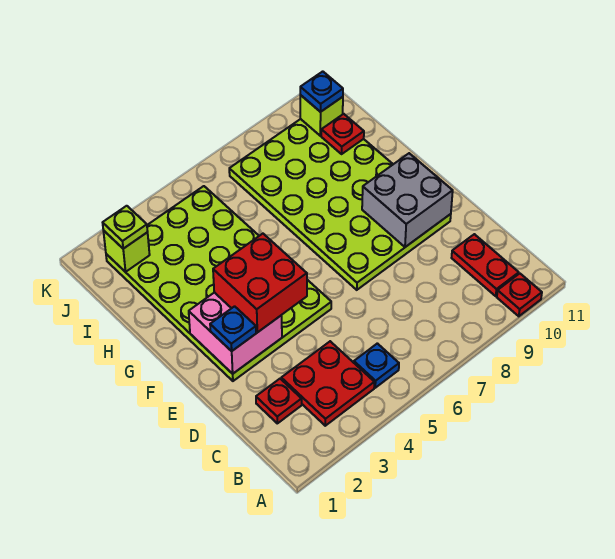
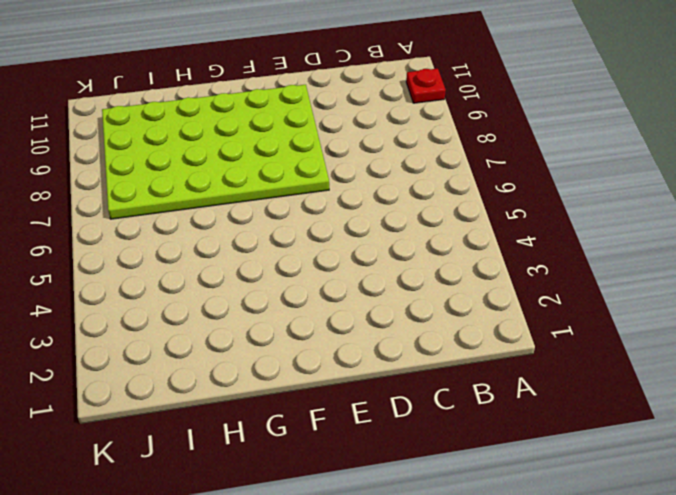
none -> red 2x2 plate [281,341,374,426]
none -> blue 1x1 plate [354,343,399,388]
none -> red 1x2 plate [452,234,519,296]

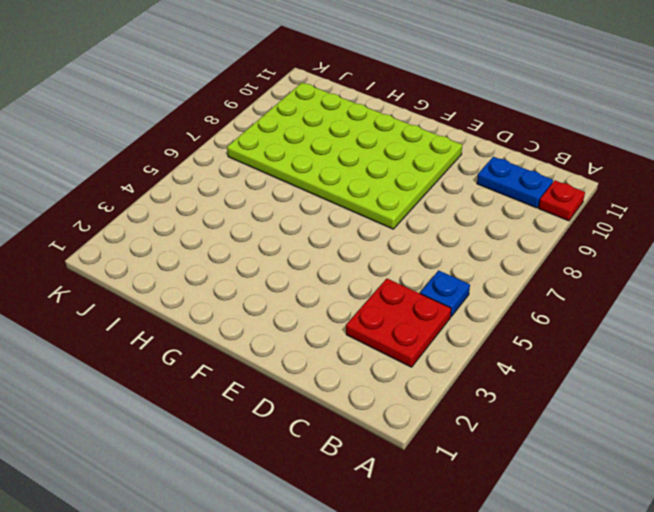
blue 1x2 plate [477,157,553,208] -> red 1x2 plate [452,234,519,296]
none -> red 1x1 plate [256,379,302,423]
none -> lime 4x6 plate [106,186,331,381]
none -> pink 2x2 brick [189,292,282,374]

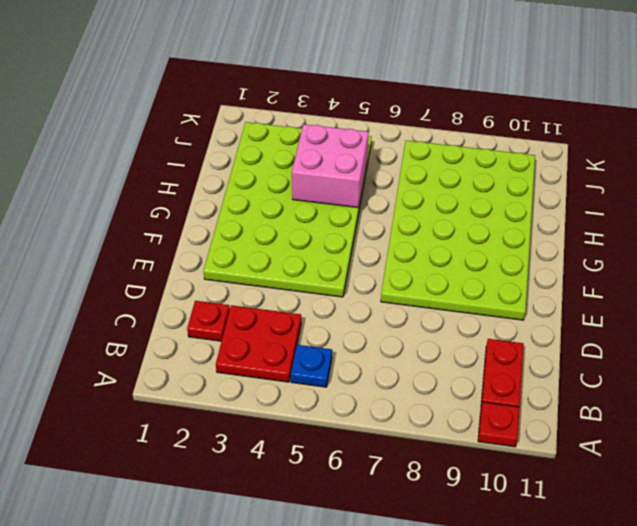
pink 2x2 brick [292,124,369,208] -> pink 2x2 brick moved to [189,292,282,374]
none -> grey 2x2 brick [362,153,453,247]
none -> red 1x1 plate [321,114,364,154]
none -> lime 1x1 brick [103,230,150,272]

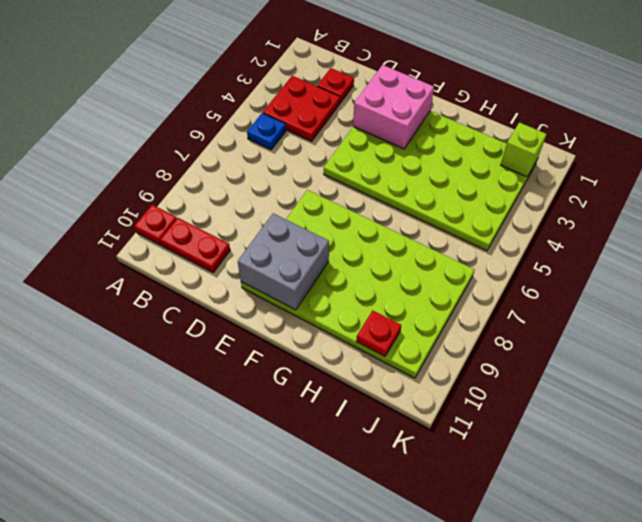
none -> lime 1x1 brick [300,95,343,136]
none -> blue 1x1 plate [210,306,256,351]
none -> red 2x2 brick [213,234,307,332]

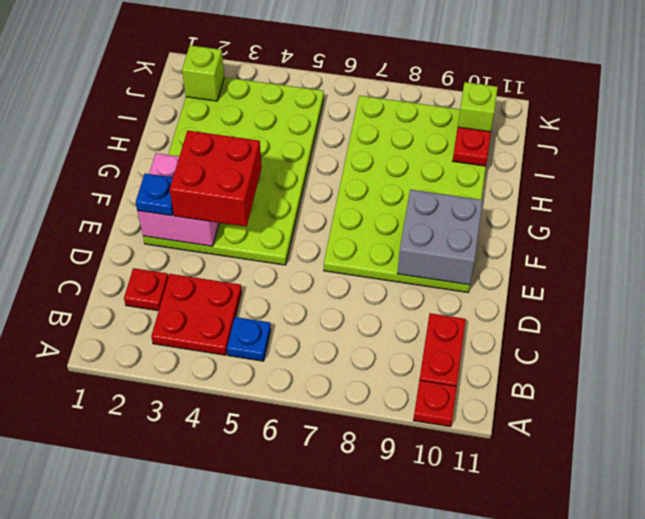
none -> lime 1x1 plate [103,206,148,249]
none -> blue 1x1 plate [300,71,343,112]

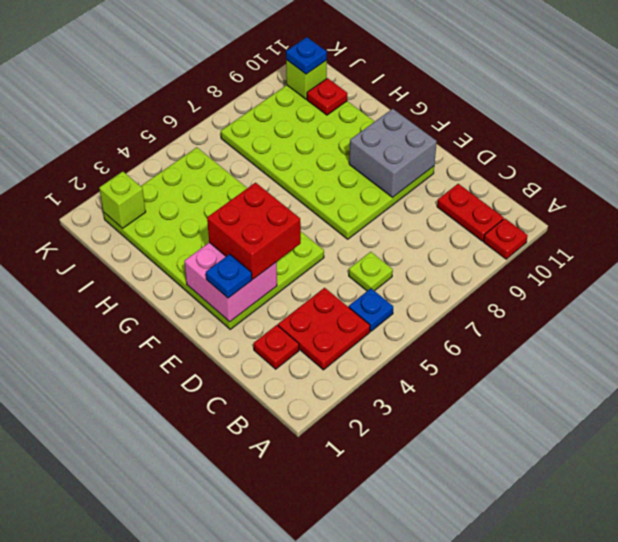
lime 1x1 plate [349,252,393,291] -> lime 1x1 plate moved to [103,206,148,249]

